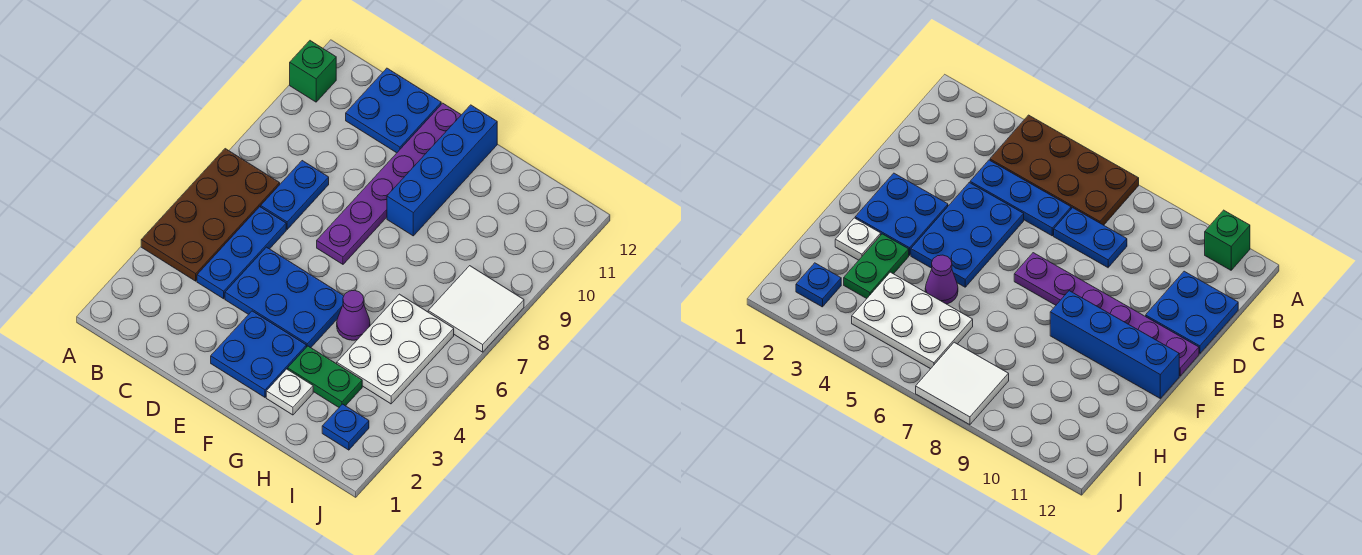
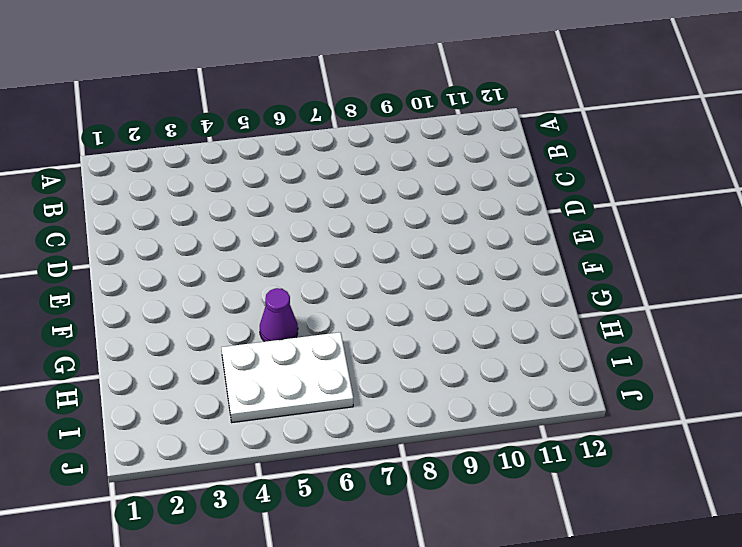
none -> brown 2x4 plate [141,149,280,281]
none -> green 1x1 brick [290,41,336,102]
none -> blue 1x3 plate [197,207,286,299]

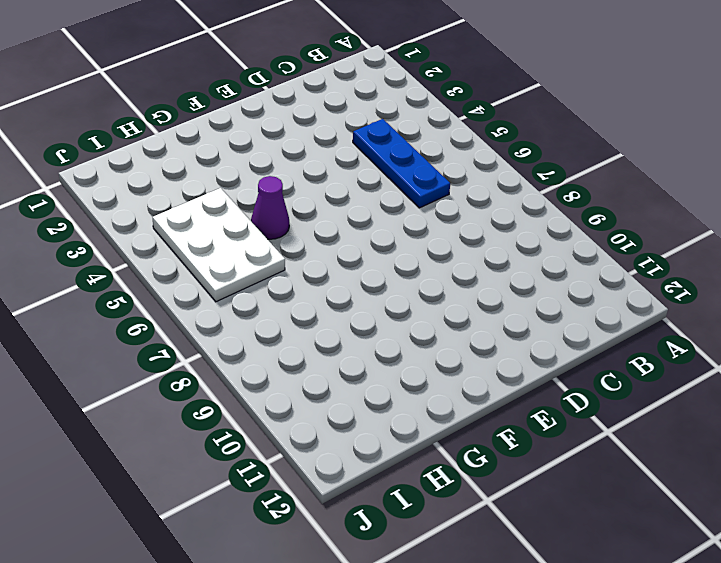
none -> brown 2x4 plate [141,149,280,281]
none -> green 1x1 brick [290,41,336,102]
none -> blue 1x2 plate [261,161,329,229]

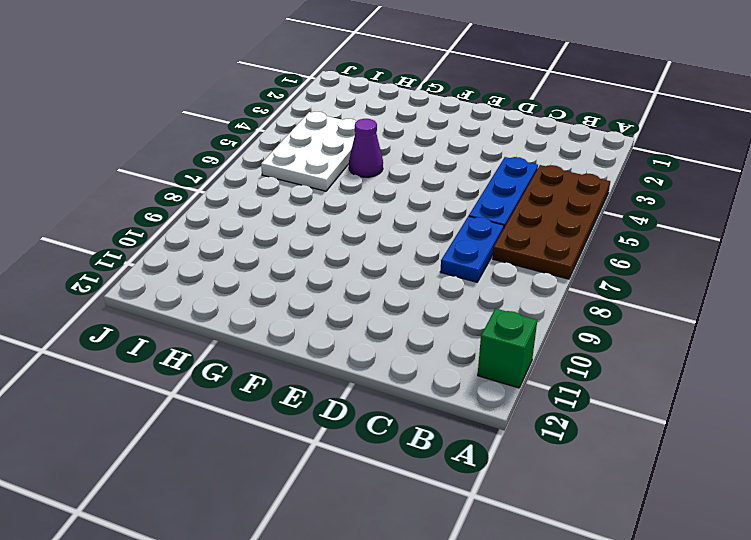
none -> blue 2x2 plate [346,68,441,153]
none -> blue 2x3 plate [225,247,344,348]
none -> blue 2x2 plate [211,311,306,397]

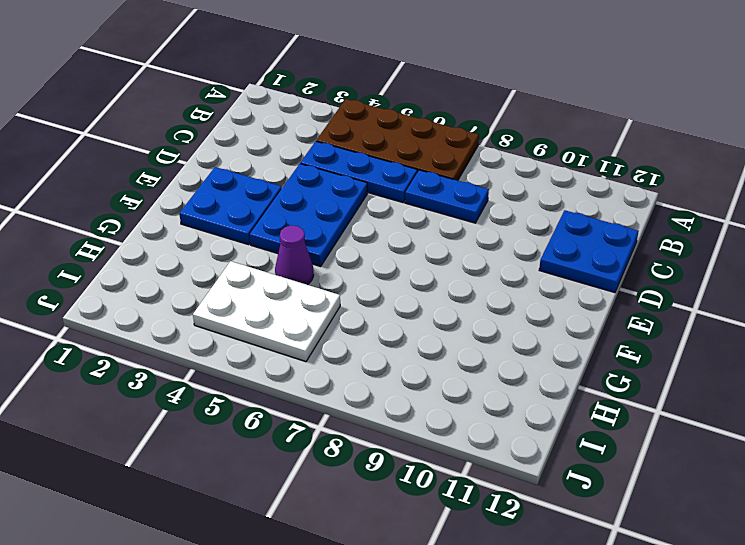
none -> green 1x1 brick [290,41,336,102]
none -> purple 1x6 plate [317,103,461,264]
none -> blue 1x4 brick [387,105,497,236]

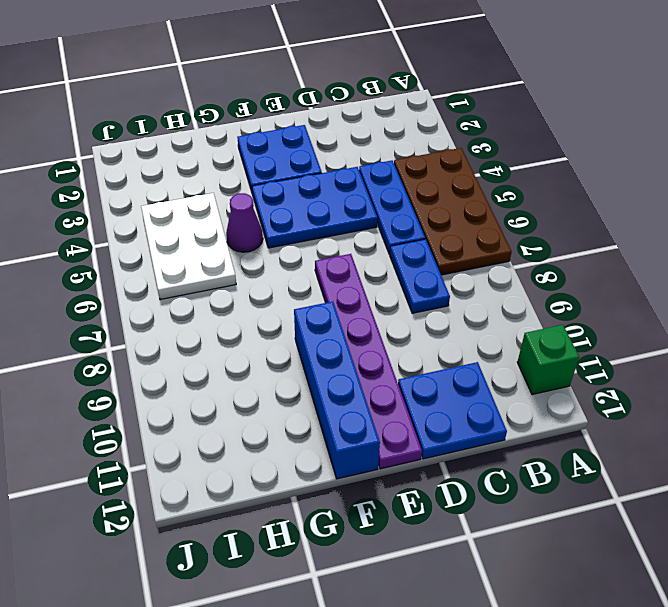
none -> white 1x1 plate [266,369,313,415]
none -> green 1x2 plate [288,346,362,407]
none -> blue 1x1 plate [322,404,369,450]

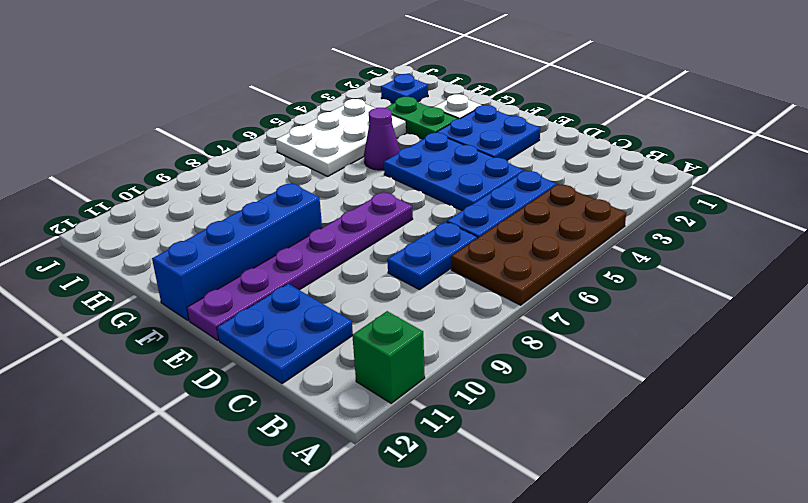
none -> white 2x2 tile [428,266,524,352]

